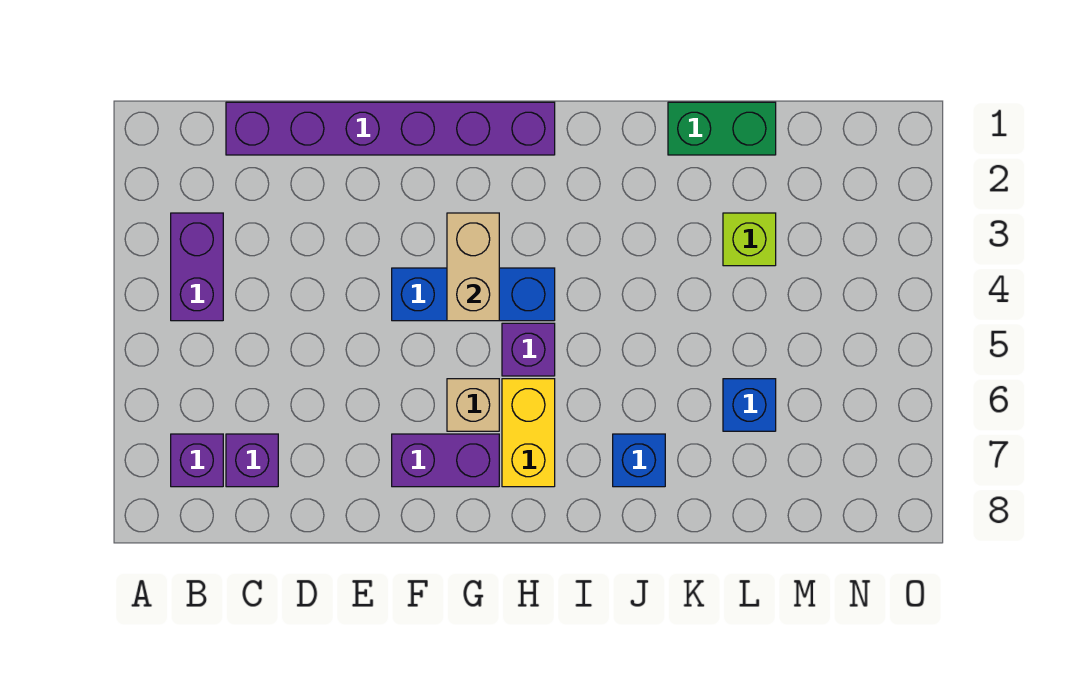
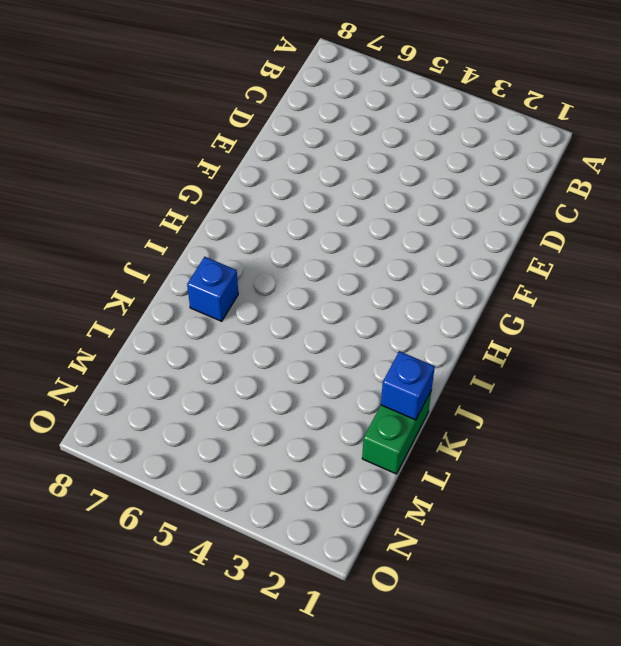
blue 1x1 brick [381,351,435,420] -> blue 1x1 brick moved to [723,379,776,431]
none -> purple 1x2 brick [171,213,223,321]
none -> purple 1x1 brick [171,434,223,487]
none -> purple 1x6 brick [226,102,555,155]

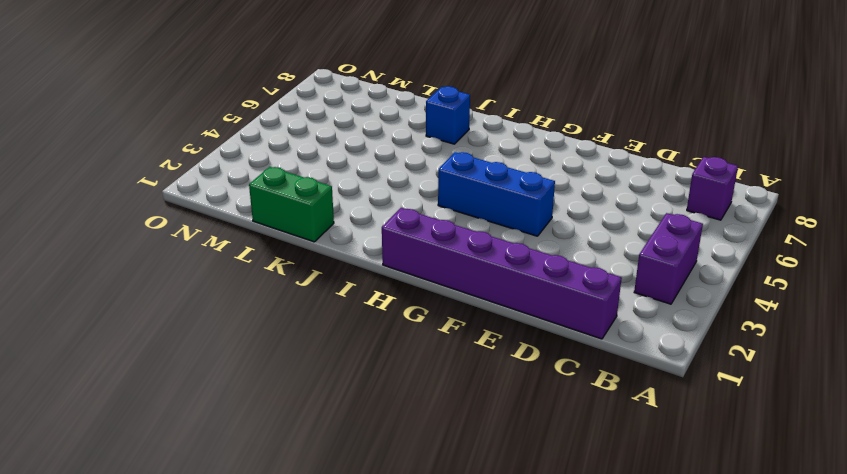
none -> purple 1x1 brick [226,434,278,487]
none -> purple 1x2 brick [392,434,499,487]
none -> tan 1x1 brick [447,379,499,431]

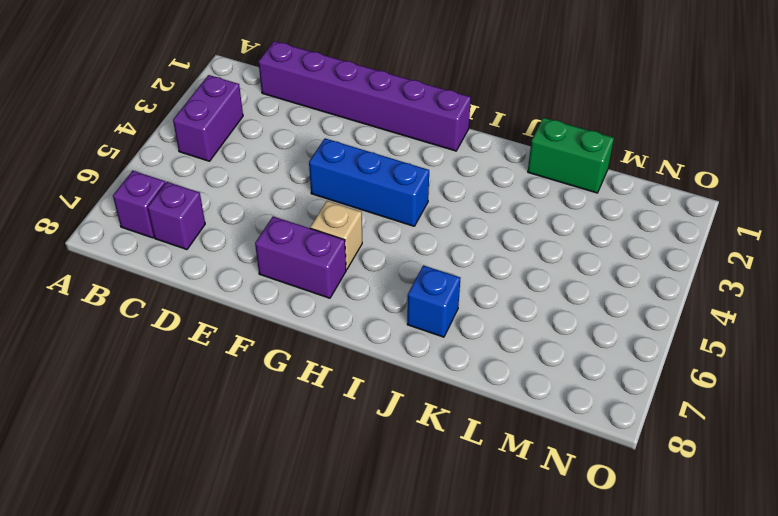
none -> purple 1x1 brick [502,323,555,376]
none -> yellow 1x2 brick [502,379,555,487]
none -> lime 1x1 brick [723,213,776,266]

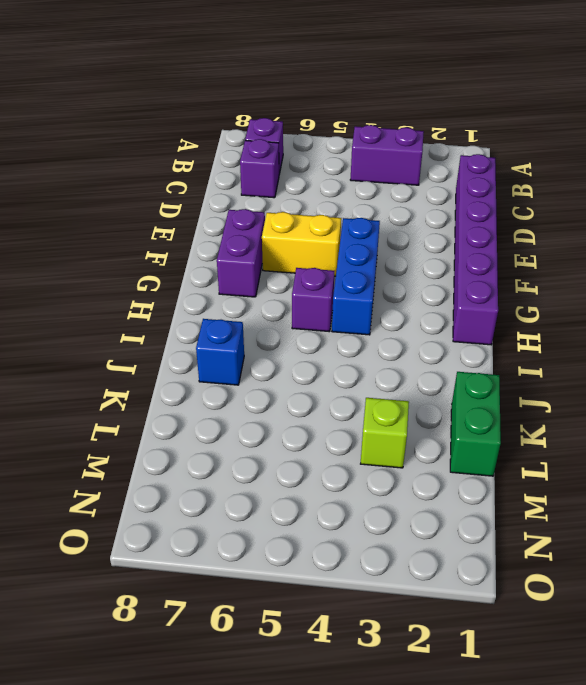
yellow 1x2 brick [262,212,341,276] -> yellow 1x2 brick moved to [502,379,555,487]
none -> tan 1x1 brick [447,379,499,431]
none -> blue 1x1 brick [723,379,776,431]
none -> tan 1x2 brick [447,213,499,321]

